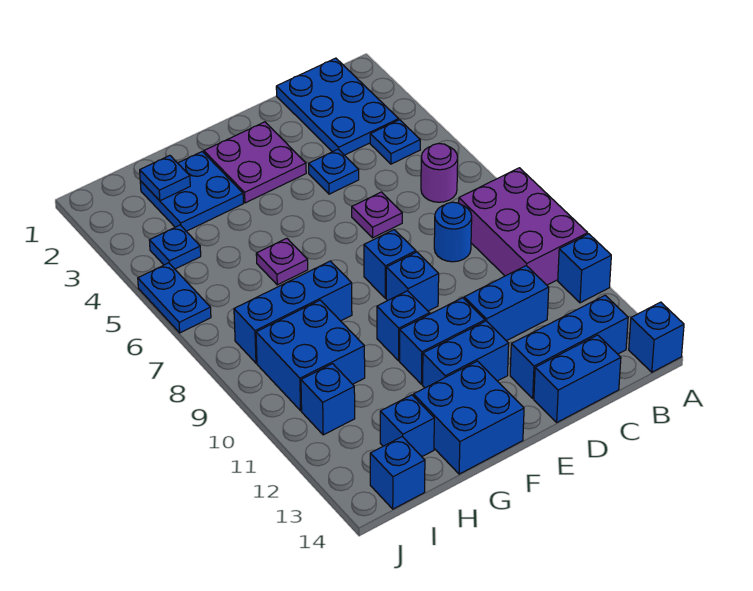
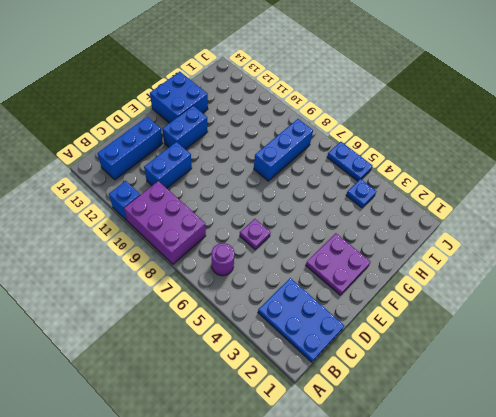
none -> blue 1x1 brick [629,302,684,372]
none -> blue 1x1 plate [370,120,420,164]
none -> blue 1x1 round brick [434,202,472,262]

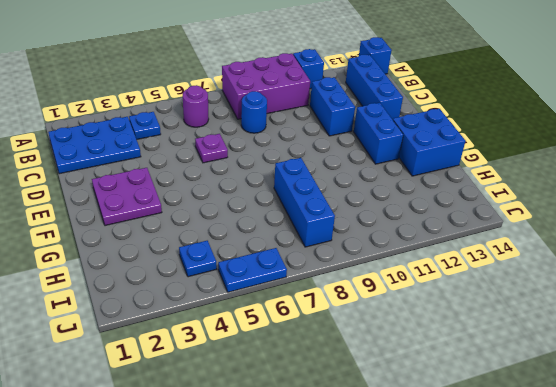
none -> blue 1x2 brick [534,335,621,422]
none -> blue 1x1 plate [309,149,359,194]
none -> blue 1x1 brick [364,230,416,298]

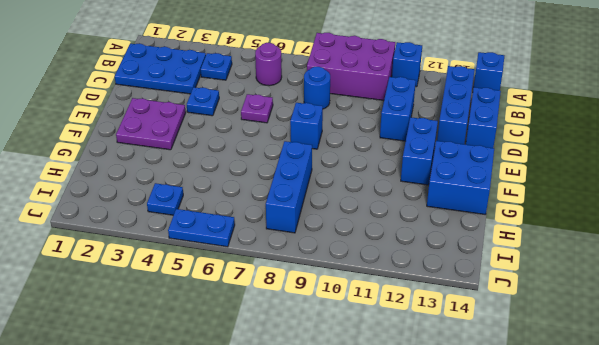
none -> blue 1x1 brick [386,252,439,311]
none -> blue 1x2 brick [400,298,485,384]
none -> blue 1x1 brick [377,291,430,361]

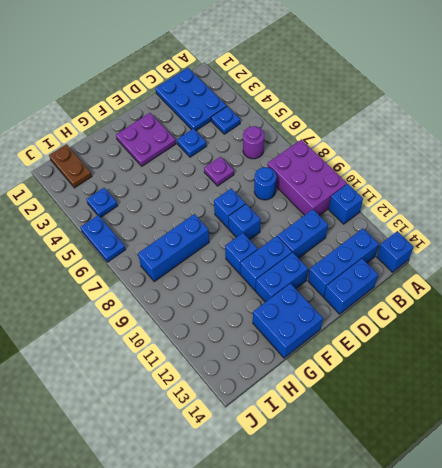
brown 1x2 plate [49,144,92,188] -> none
none -> blue 2x2 plate [140,152,243,231]
none -> purple 1x1 plate [256,238,308,285]
none -> blue 2x2 brick [256,300,365,411]

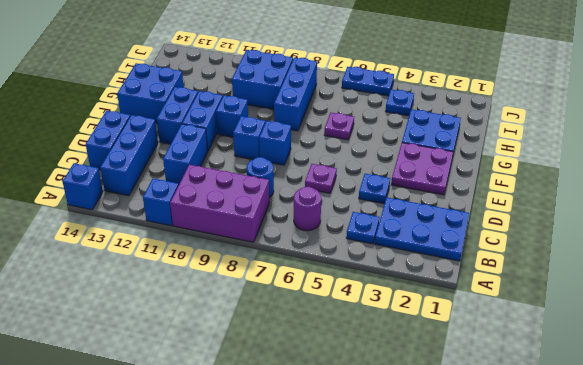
none -> blue 1x1 brick [380,395,434,457]
none -> blue 1x1 brick [301,364,355,435]
none -> blue 1x1 brick [370,437,425,509]

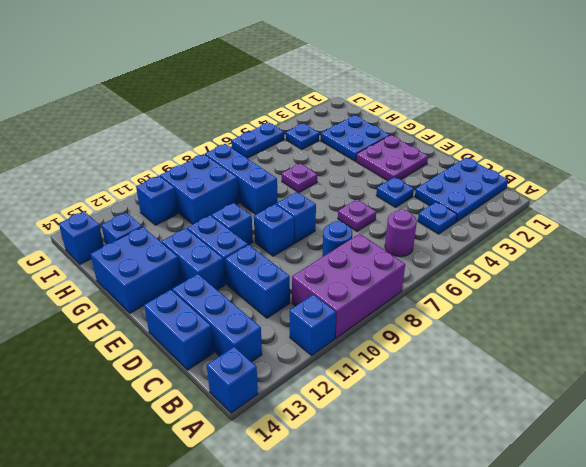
none -> blue 1x1 plate [140,156,190,201]

